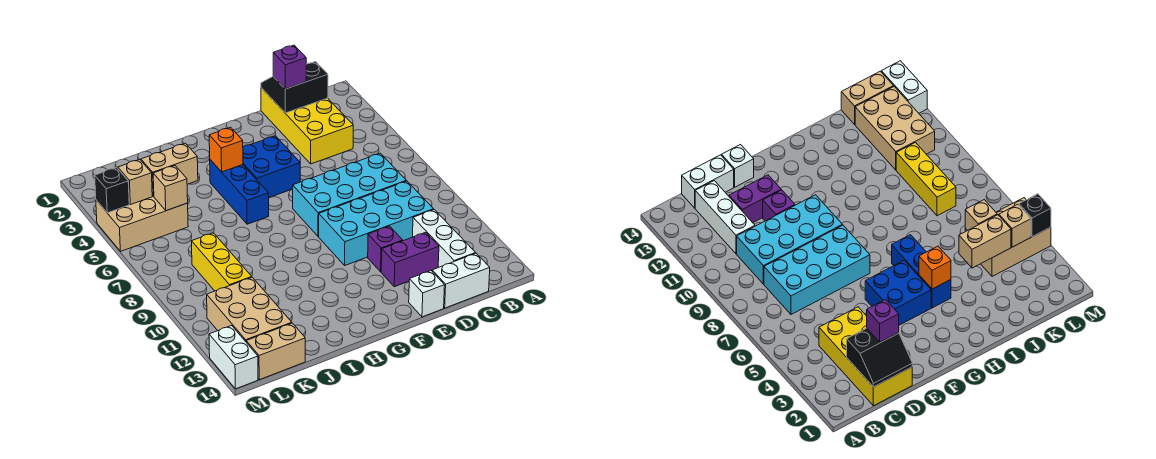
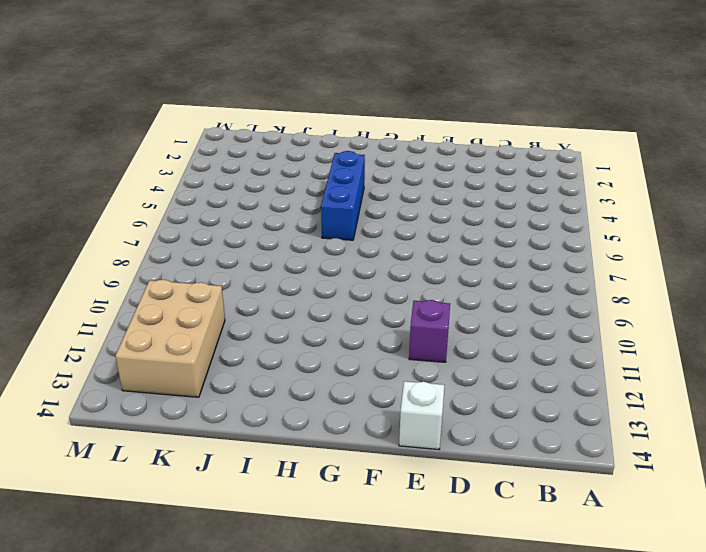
none -> yellow 2x4 brick [261,88,353,164]
none -> cyan 2x4 brick [293,153,406,236]
none -> cyan 2x4 brick [319,181,434,265]

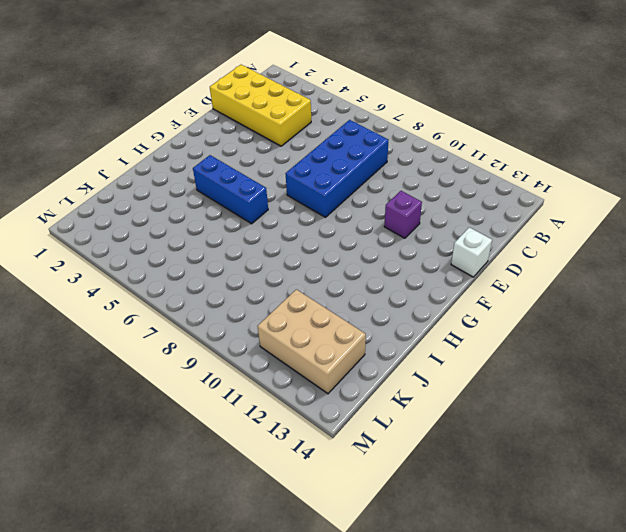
blue 2x4 brick [285,120,388,217] -> cyan 2x4 brick [293,153,406,236]
none -> cyan 2x4 brick [319,181,434,265]
none -> white 1x3 brick [413,210,475,267]
none -> white 1x2 brick [432,253,490,308]

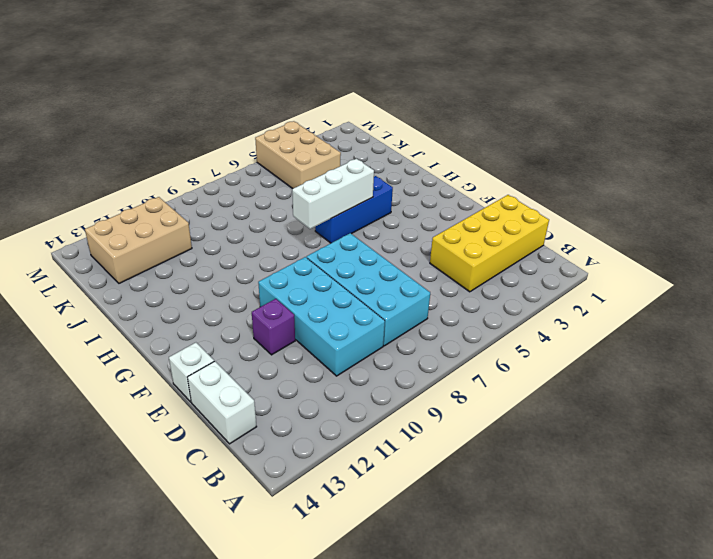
white 1x3 brick [292,159,374,229] -> white 1x3 brick moved to [413,210,475,267]
none -> purple 1x2 brick [381,232,439,287]
none -> blue 2x2 brick [243,136,300,198]
none -> yellow 1x3 brick [192,233,252,291]

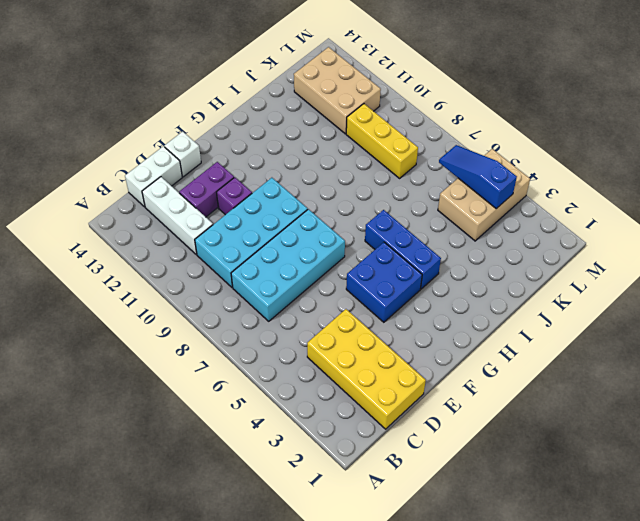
blue 1x3 slope [439,145,517,209] -> tan 1x1 brick [118,159,152,205]
none -> tan 1x2 brick [246,323,305,380]
none -> white 1x2 brick [209,326,258,389]
none -> black 2x2 slope [261,62,328,113]

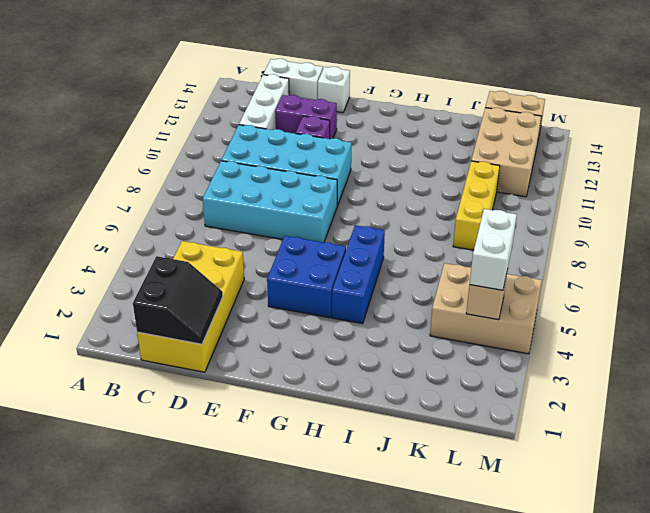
black 2x2 slope [133,256,223,344] -> black 2x2 slope turned to [261,62,328,113]
white 1x2 brick [470,209,517,290] -> white 1x2 brick moved to [209,326,258,389]
none -> orange 1x1 brick [209,127,243,172]
none -> tan 1x2 brick [141,143,198,196]
none -> tan 1x1 brick [153,166,188,211]

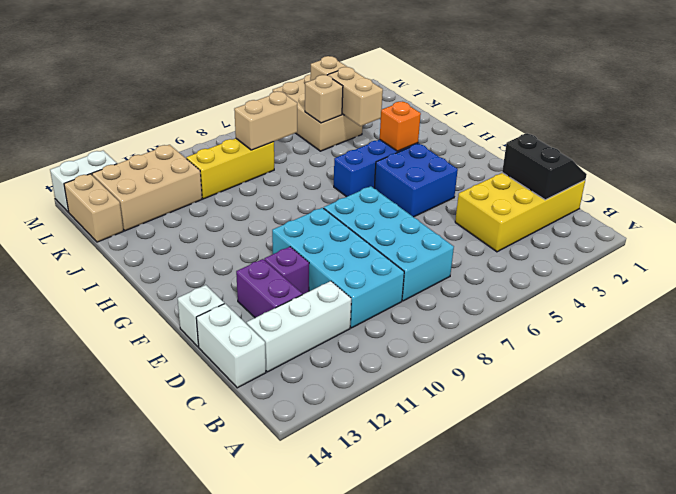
tan 1x2 brick [234,91,297,150] -> none
none -> black 1x1 brick [95,168,129,213]
none -> purple 1x1 brick [273,45,306,89]

